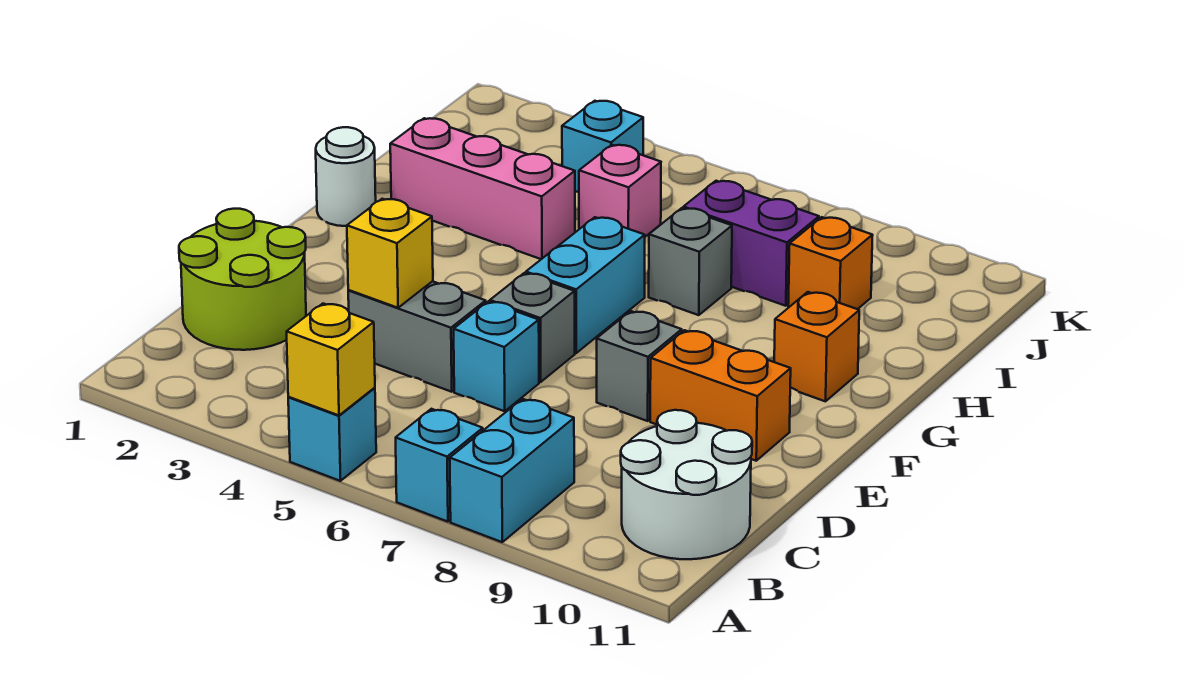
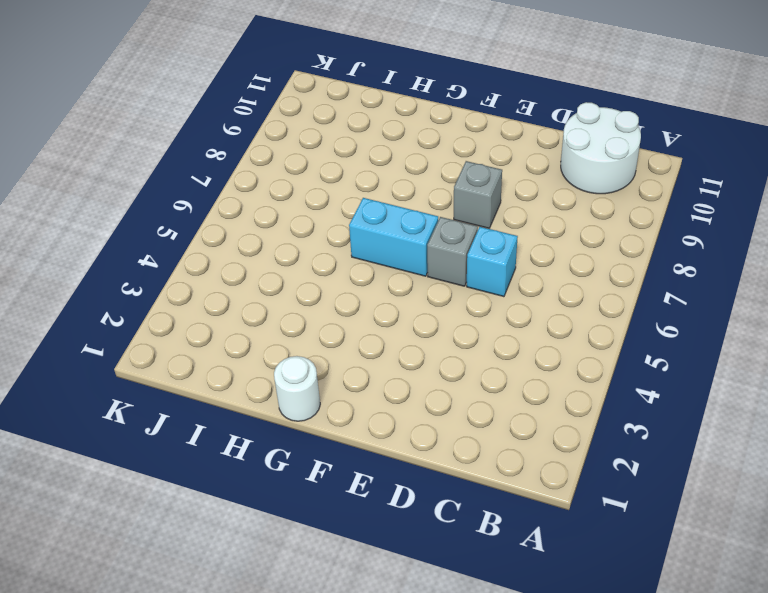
none -> cyan 1x1 brick [288,388,376,481]
none -> cyan 1x1 brick [396,409,483,522]
none -> cyan 1x2 brick [450,399,574,542]

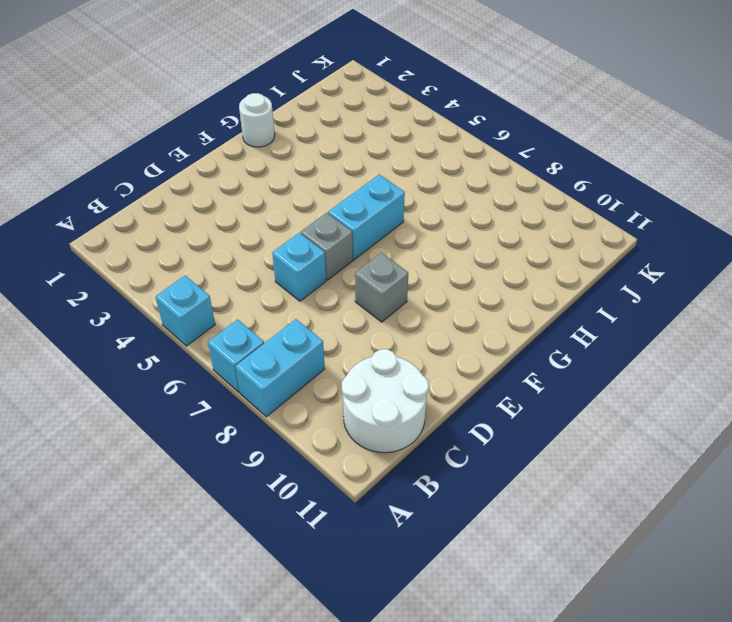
none -> lime 2x2 round brick [179,209,306,350]
none -> grey 1x2 brick [348,281,486,392]
none -> orange 1x2 brick [650,330,791,461]

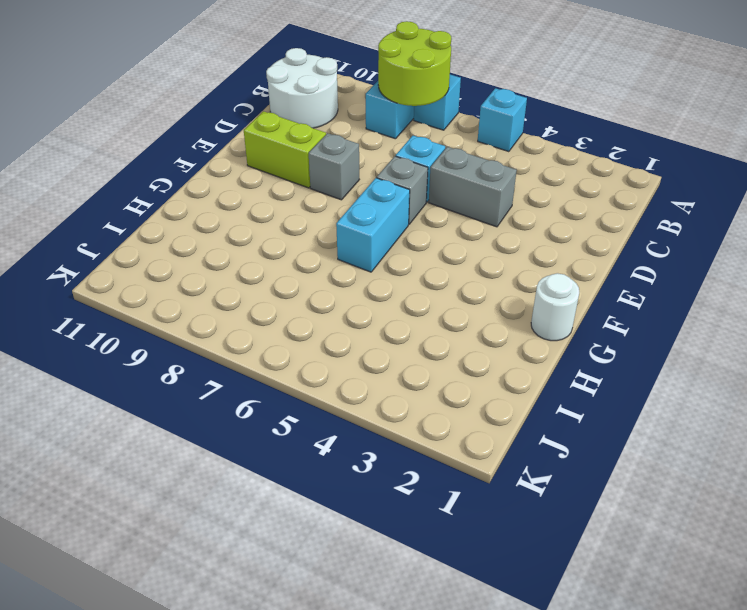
lime 2x2 round brick [378,21,451,106] -> lime 2x2 round brick moved to [179,209,306,350]
lime 1x2 brick [244,111,326,188] -> orange 1x2 brick [650,330,791,461]
none -> orange 1x1 brick [774,292,859,401]
none -> pink 1x3 brick [390,118,575,259]
none -> grey 1x1 brick [649,208,732,315]

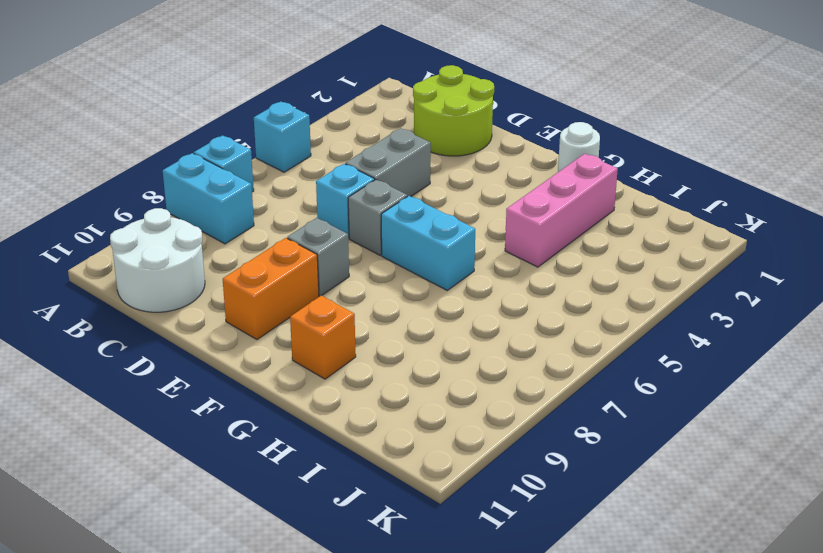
none -> grey 1x1 brick [649,208,732,315]
none -> pink 1x1 brick [579,145,661,237]
none -> purple 1x2 brick [683,181,819,306]

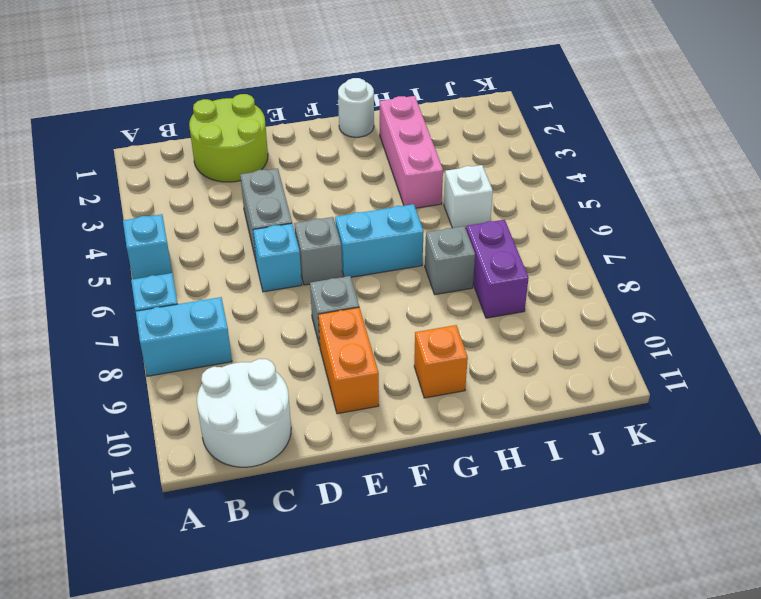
white 1x1 brick [444,165,493,228] -> pink 1x1 brick [579,145,661,237]
none -> orange 1x1 brick [788,217,873,309]
none -> cyan 1x1 brick [562,101,643,192]
none -> yellow 1x1 brick [287,304,375,415]

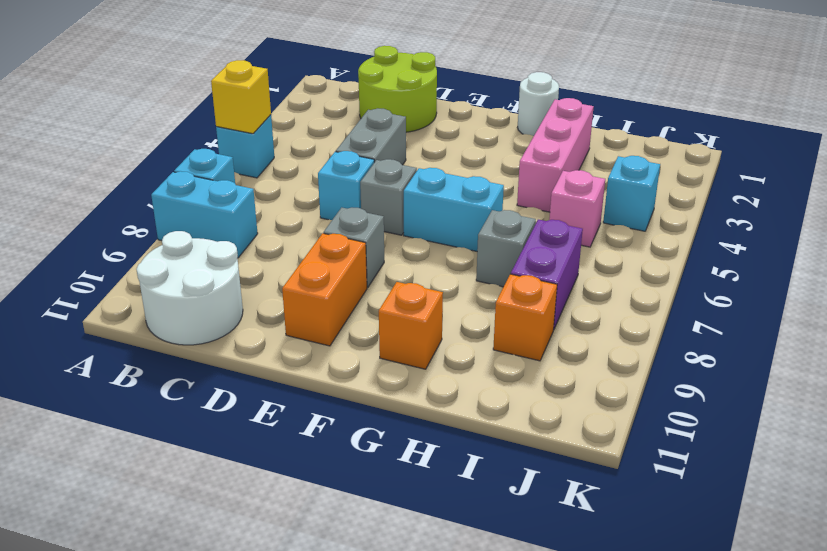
none -> yellow 1x1 brick [347,199,433,308]

